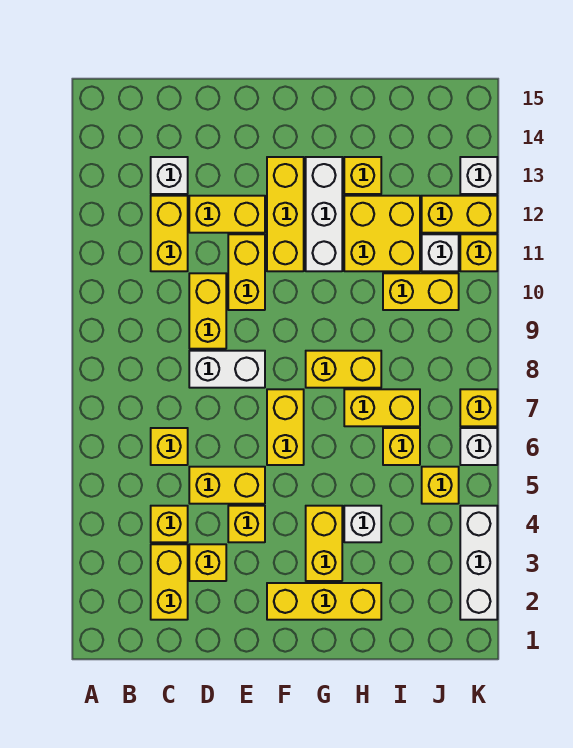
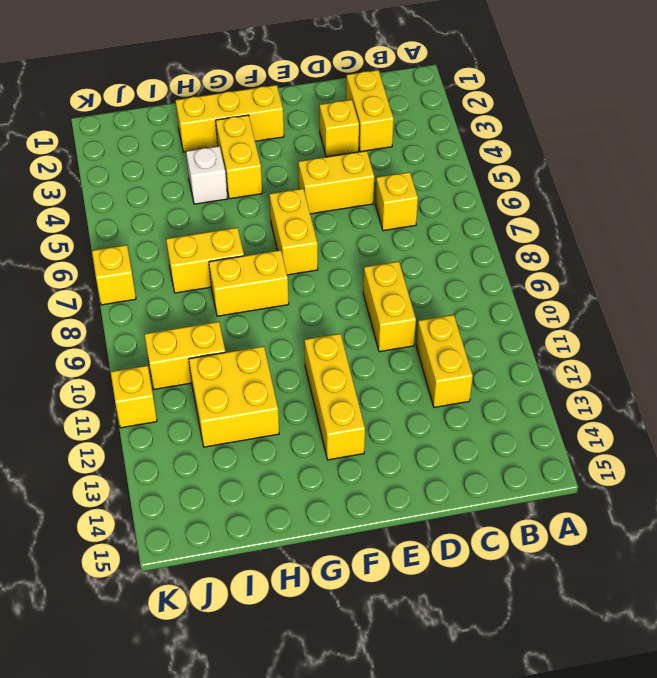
none -> yellow 1x1 brick [151,506,188,542]
none -> white 1x1 brick [151,157,188,194]
none -> white 1x2 brick [189,351,265,388]
none -> yellow 1x2 brick [189,196,265,233]

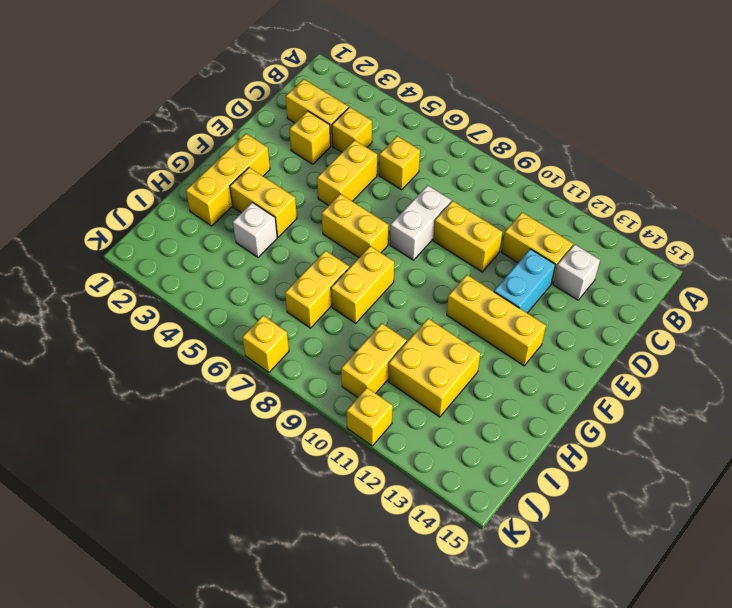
cyan 1x2 brick [494,249,555,313] -> yellow 1x2 brick [189,196,265,233]
none -> yellow 1x1 brick [228,506,265,542]
none -> yellow 1x2 brick [228,234,265,310]
none -> white 1x3 brick [306,157,342,271]
none -> yellow 1x1 brick [344,157,381,194]

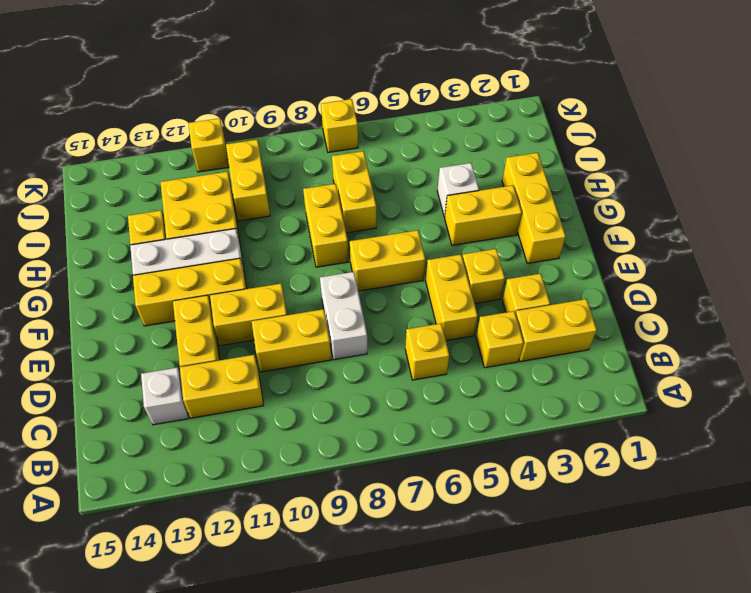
none -> yellow 1x1 brick [383,428,420,465]
none -> yellow 1x1 brick [422,467,459,504]
none -> white 1x1 brick [422,234,459,271]
none -> yellow 1x2 brick [422,196,497,233]

